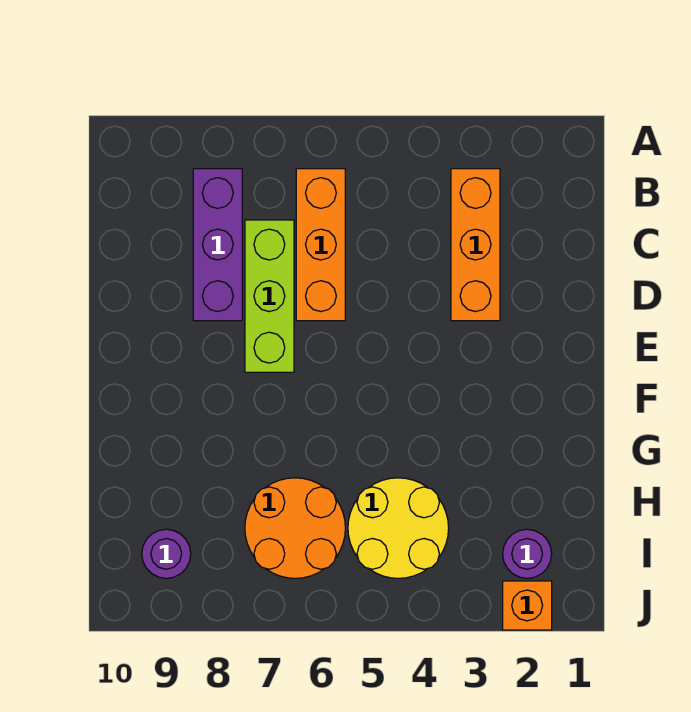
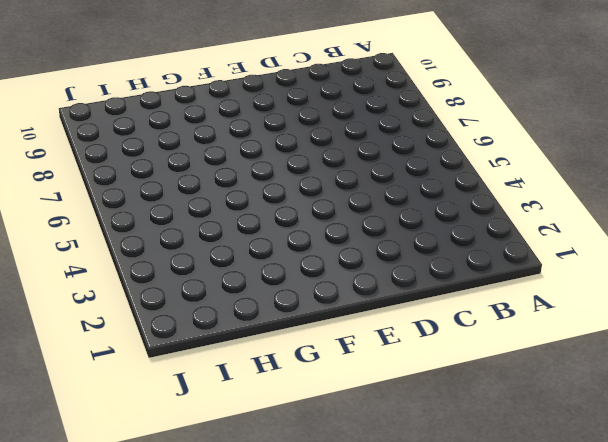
none -> orange 1x3 brick [451,169,500,321]
none -> orange 1x3 brick [296,169,345,321]

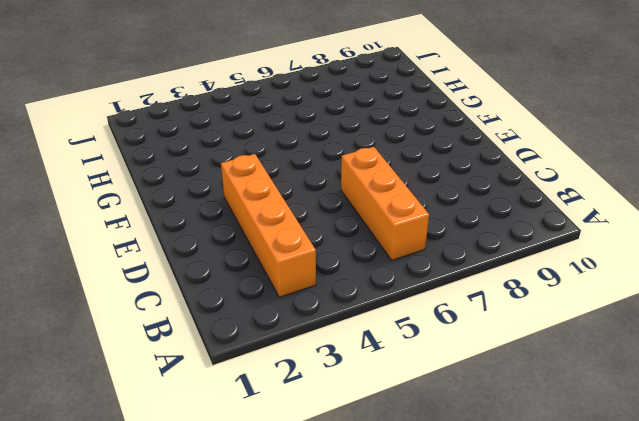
orange 1x4 brick [221,154,316,297] -> orange 1x3 brick [451,169,500,321]
none -> purple 1x3 brick [193,169,242,321]
none -> lime 1x3 brick [245,220,294,372]

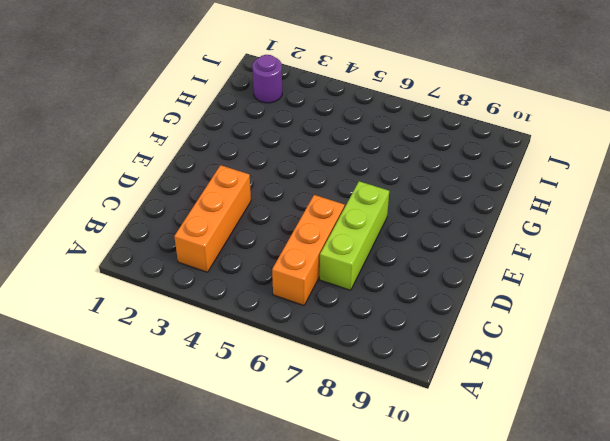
none -> purple 1x3 brick [193,169,242,321]
none -> yellow 2x2 round brick [348,478,449,578]

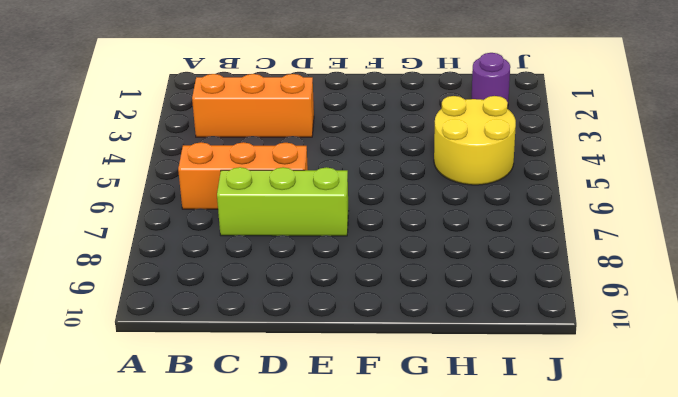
none -> purple 1x3 brick [193,169,242,321]
none -> orange 2x2 round brick [245,478,345,578]

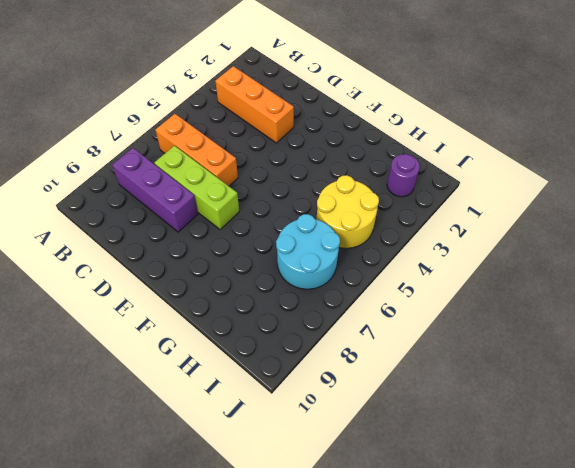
cyan 2x2 round brick [276,214,340,289] -> orange 2x2 round brick [245,478,345,578]
none -> purple 1x1 round brick [142,529,191,578]
none -> orange 1x1 brick [503,581,552,630]

